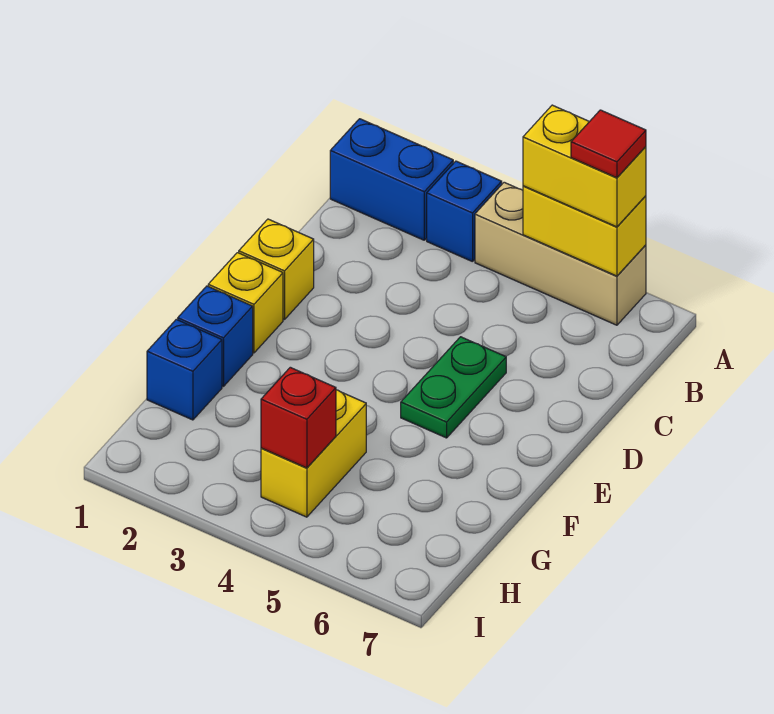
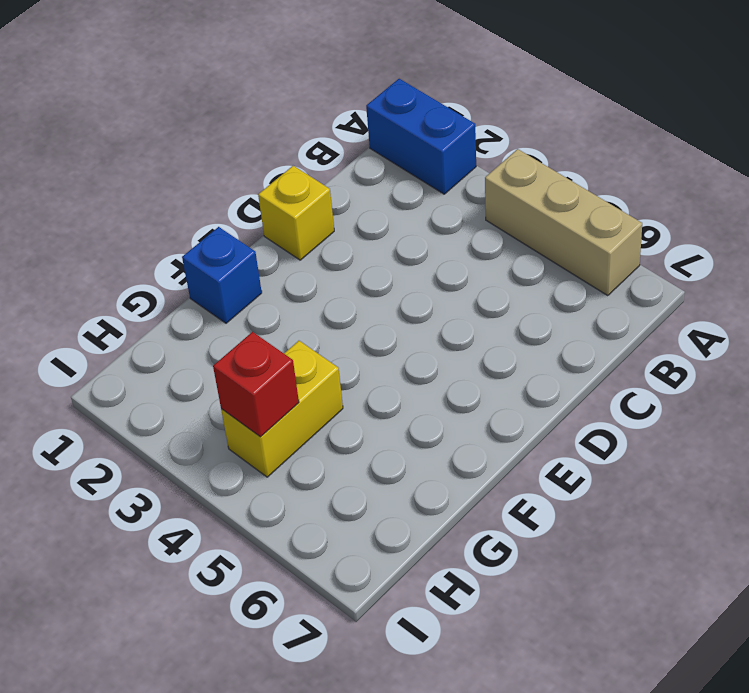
none -> blue 1x1 brick [427,161,502,262]
none -> green 1x2 plate [401,337,506,438]
none -> yellow 1x1 brick [208,253,283,353]

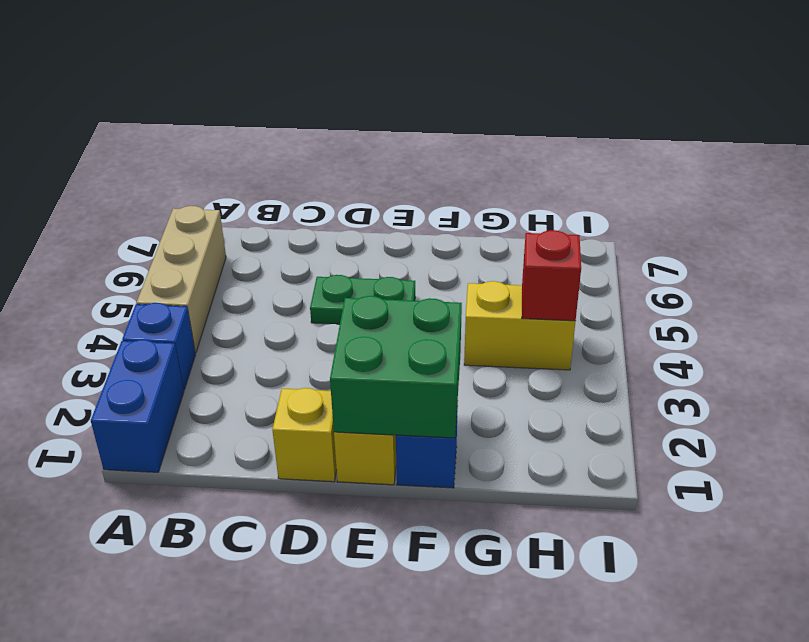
green 2x2 brick [330,296,462,438] -> none
none -> blue 1x1 brick [147,319,222,420]
none -> yellow 1x2 brick [523,186,646,276]
none -> yellow 1x2 brick [523,105,646,227]

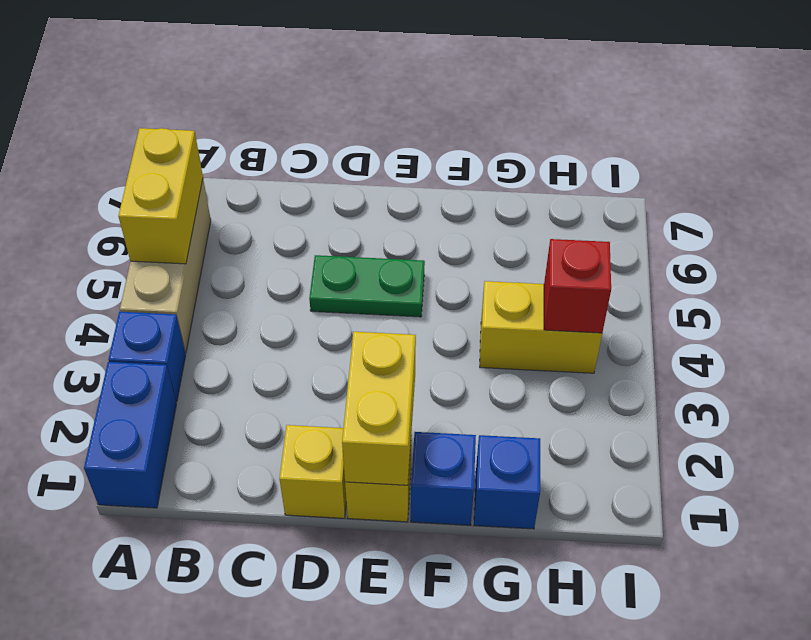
yellow 1x2 brick [342,332,416,485] -> yellow 1x2 brick moved to [523,105,646,227]
none -> red 1x1 tile [571,110,646,178]

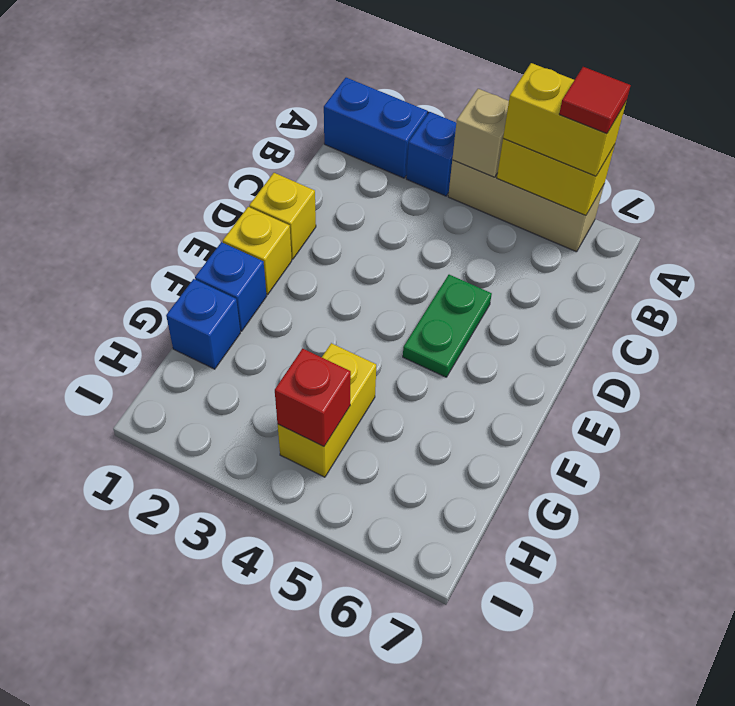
tan 1x1 brick [452,89,509,177] -> none

